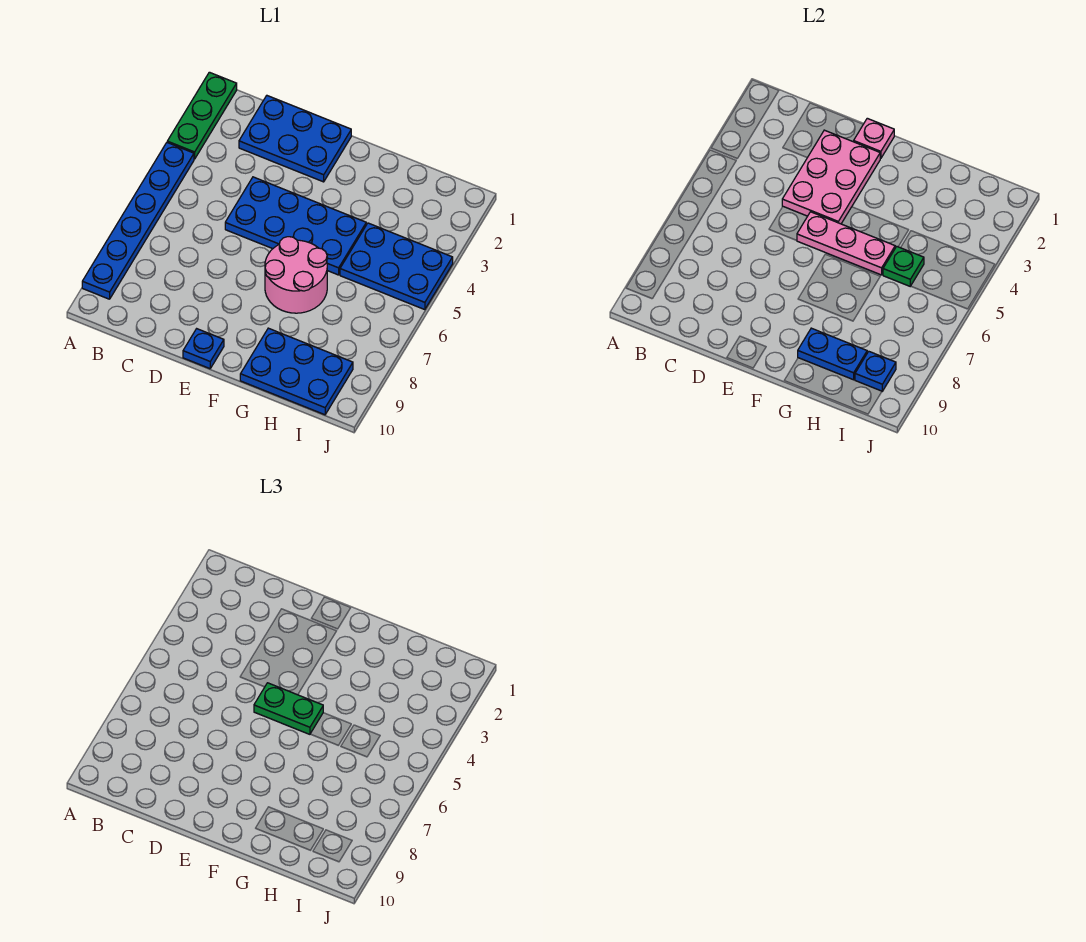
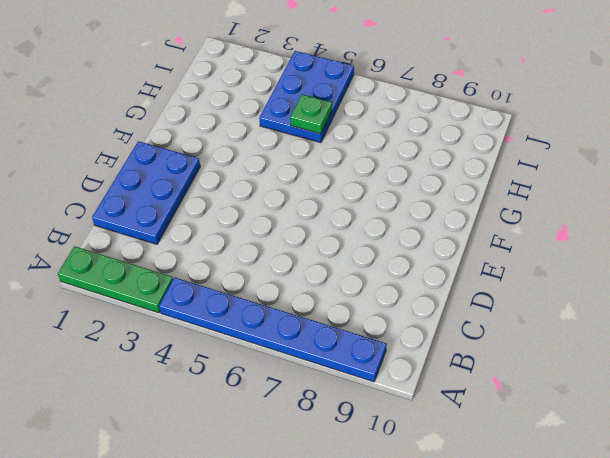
none -> blue 2x4 plate [225,177,366,275]
none -> blue 1x1 plate [183,329,224,369]
none -> pink 2x2 round brick [265,237,327,313]

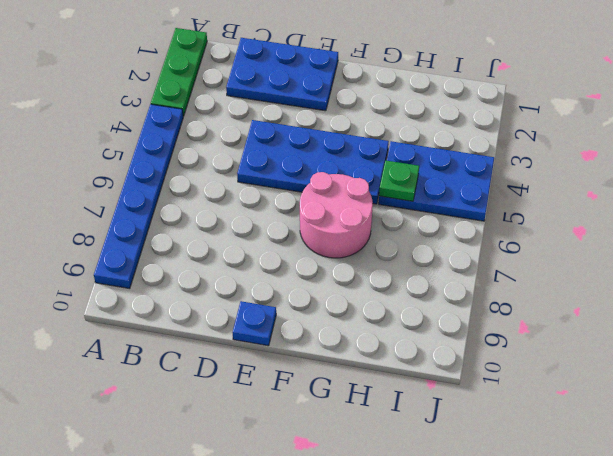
none -> blue 2x3 plate [240,328,353,415]
none -> pink 2x3 plate [782,130,880,224]
none -> pink 1x1 plate [854,118,894,159]

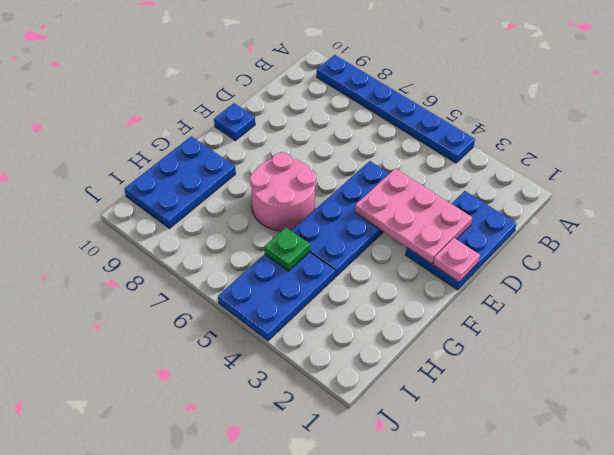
none -> green 1x3 plate [167,72,237,159]
none -> pink 1x3 plate [797,212,895,275]
none -> blue 1x2 plate [798,328,867,380]

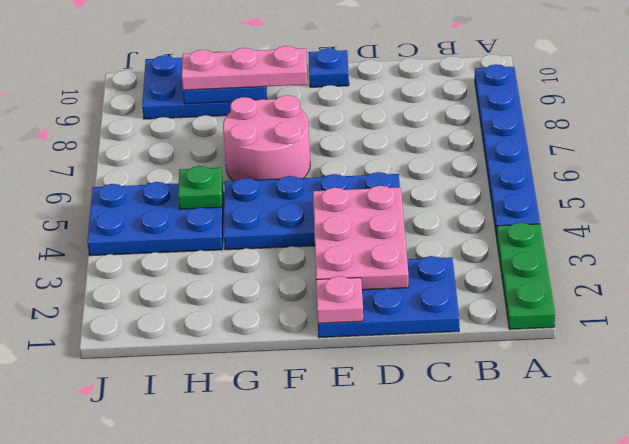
pink 1x3 plate [182,46,307,90] -> pink 1x3 plate moved to [797,212,895,275]
none -> blue 1x1 plate [855,352,896,391]
none -> green 1x2 plate [254,683,323,734]

